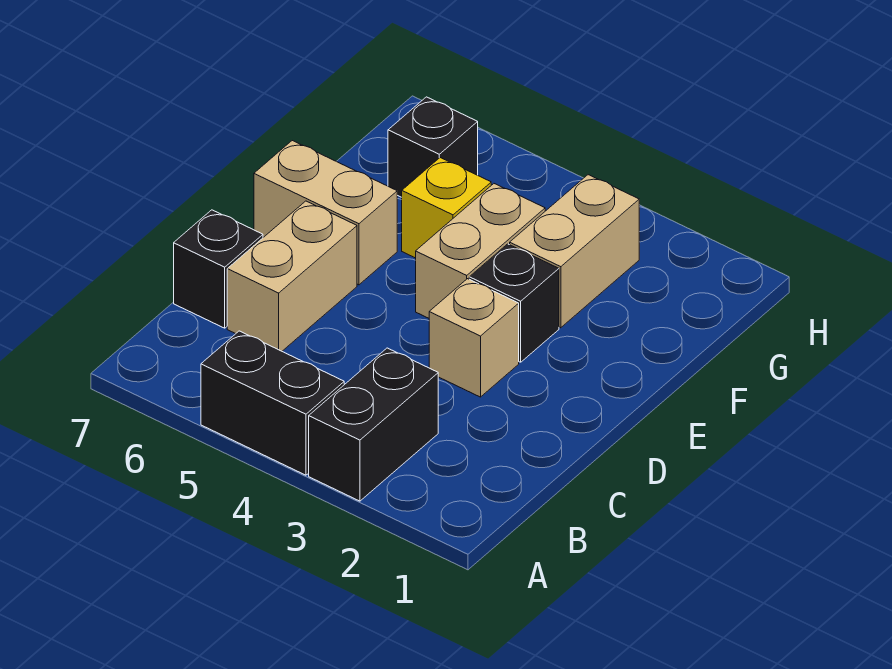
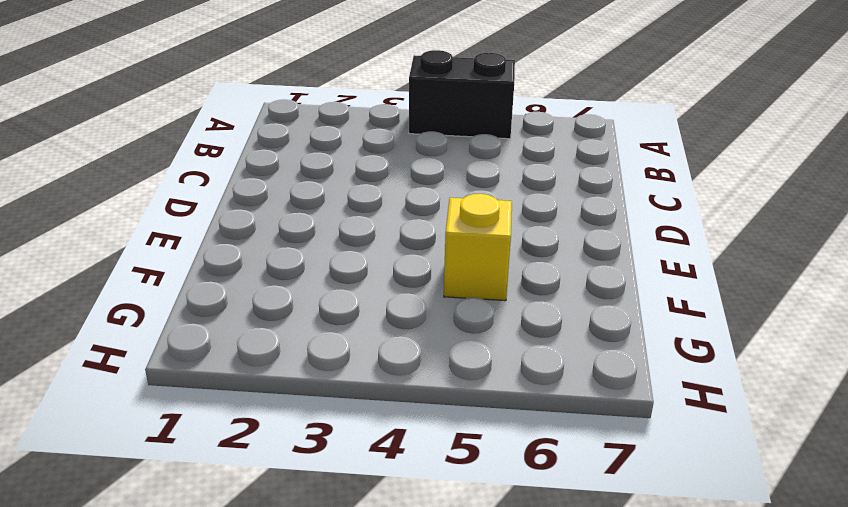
none -> black 1x2 brick [309,348,438,501]
none -> tan 1x2 brick [227,201,357,351]

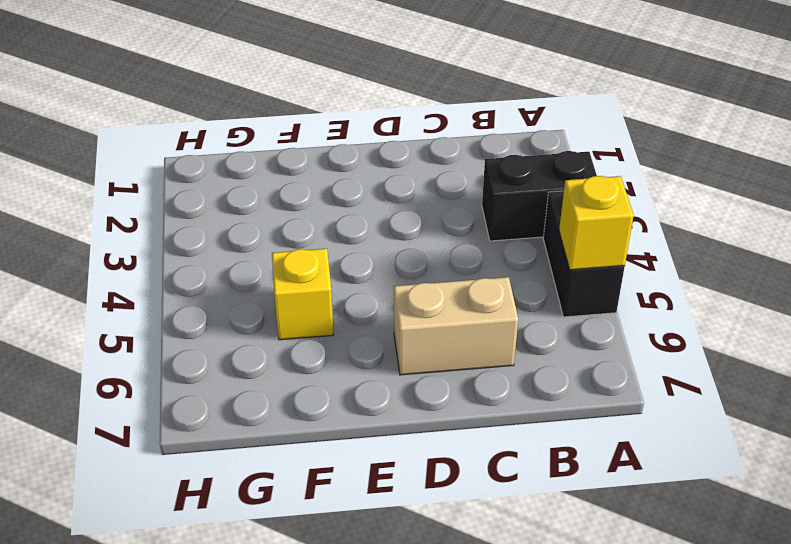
yellow 1x1 brick [559,176,634,270] -> none
none -> black 1x1 brick [174,210,263,328]
none -> tan 1x1 brick [429,279,519,397]

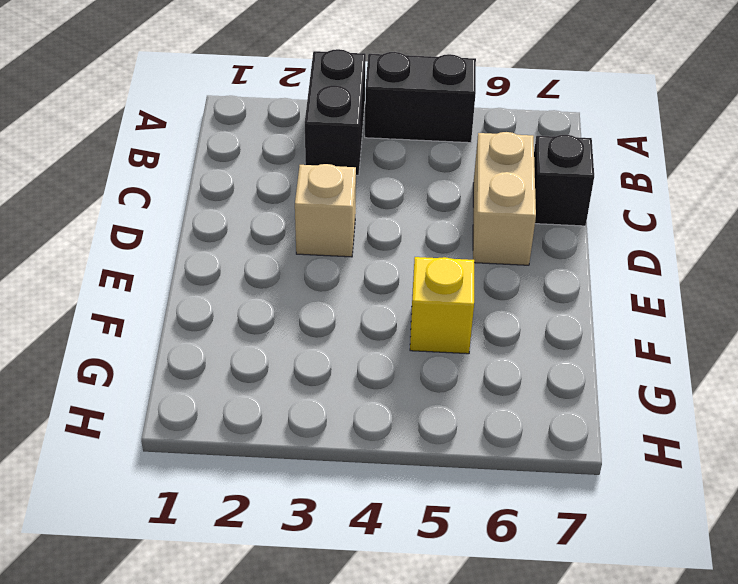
none -> black 1x1 brick [469,244,559,362]
none -> tan 1x2 brick [416,184,545,318]

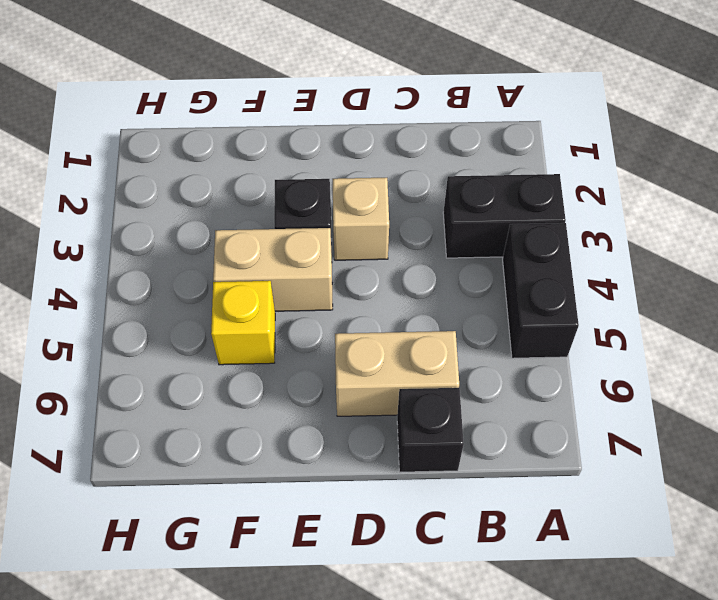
none -> tan 1x2 brick [254,141,397,285]
none -> tan 1x2 brick [510,175,639,328]

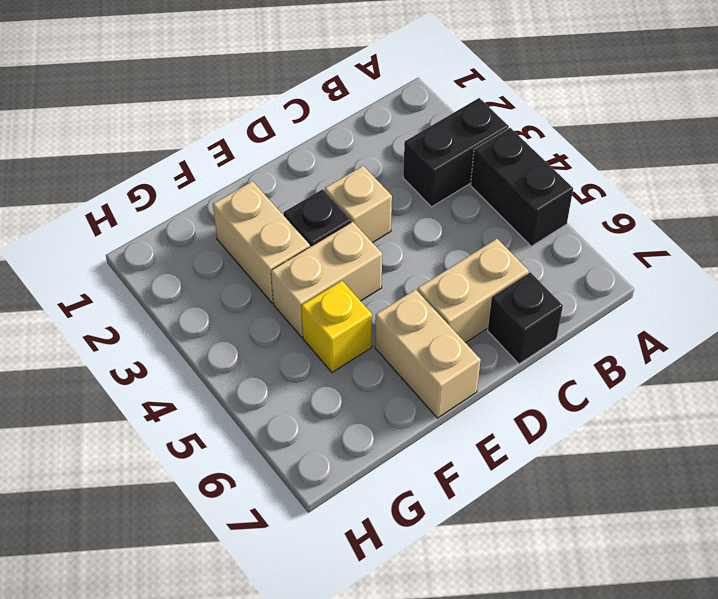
tan 1x2 brick [213,181,310,303] -> tan 1x2 brick turned to [510,175,639,328]
none -> black 1x1 brick [388,97,478,197]

